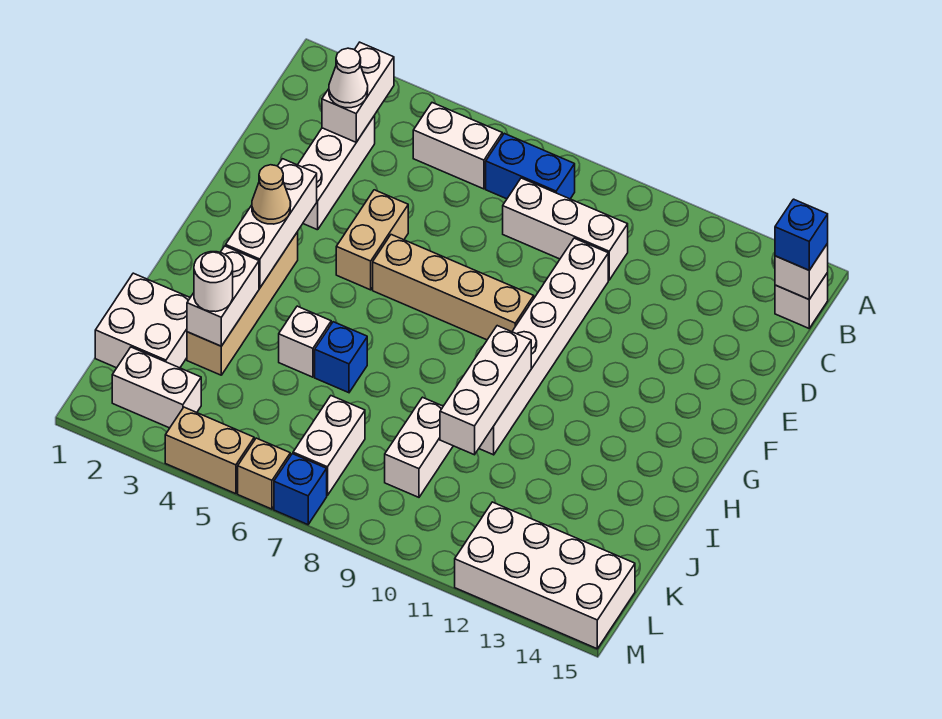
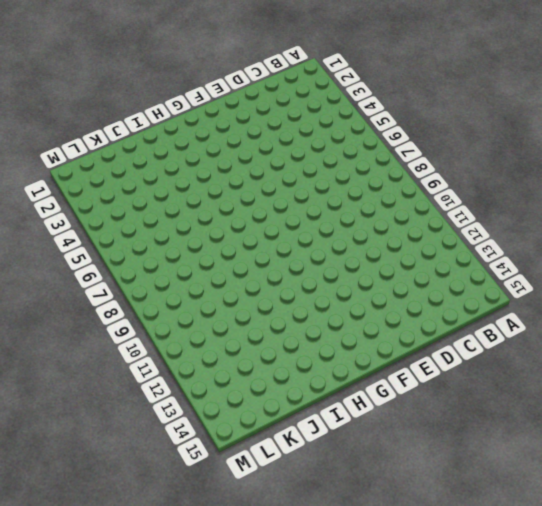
none -> white 1x2 brick [413,103,502,189]
none -> blue 1x2 brick [486,133,575,199]
none -> white 1x1 brick [775,273,828,328]

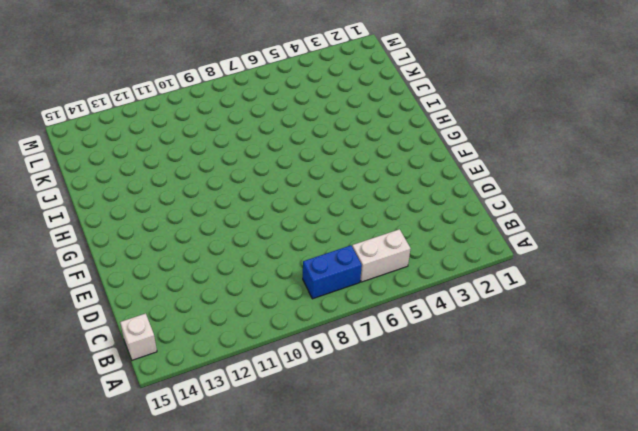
none -> white 1x3 brick [298,115,375,230]
none -> white 1x3 brick [503,178,628,280]
none -> white 1x6 brick [479,238,608,455]

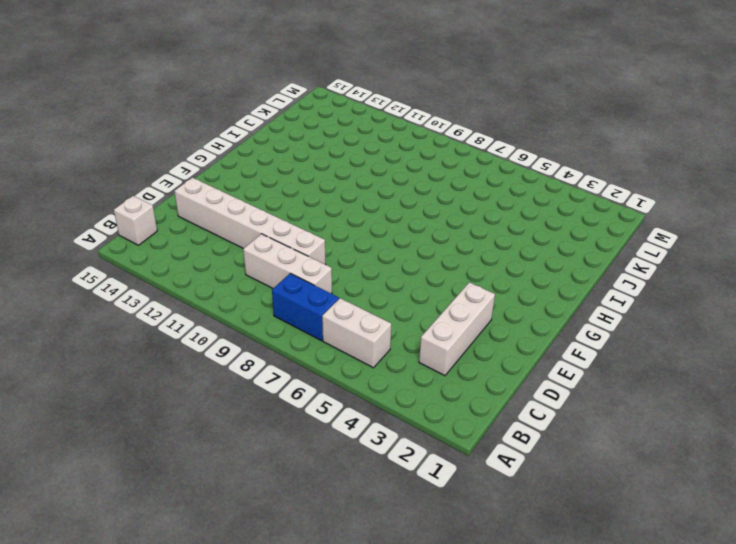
white 1x6 brick [174,178,325,264] -> white 1x6 brick turned to [479,238,608,455]
none -> tan 1x2 brick [336,190,408,290]
none -> tan 1x4 brick [373,235,534,340]
none -> tan 1x4 brick [187,232,298,375]

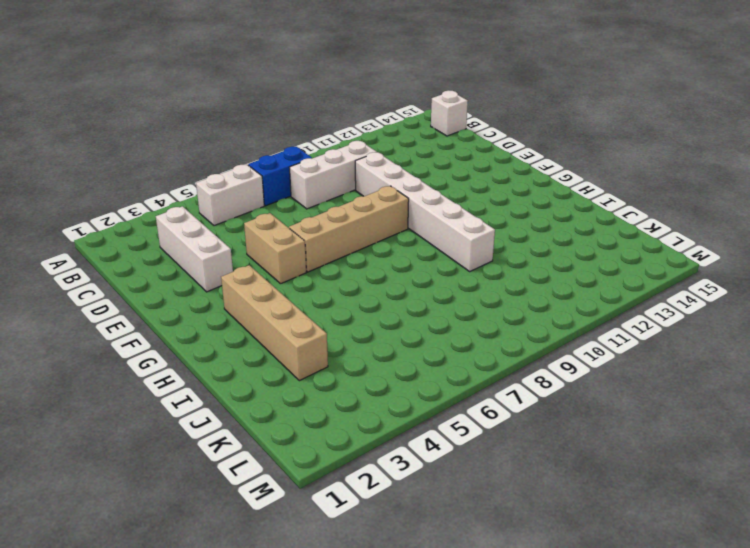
none -> white 1x1 brick [279,306,331,377]
none -> blue 1x1 brick [315,322,367,393]
none -> white 2x2 brick [95,273,190,368]

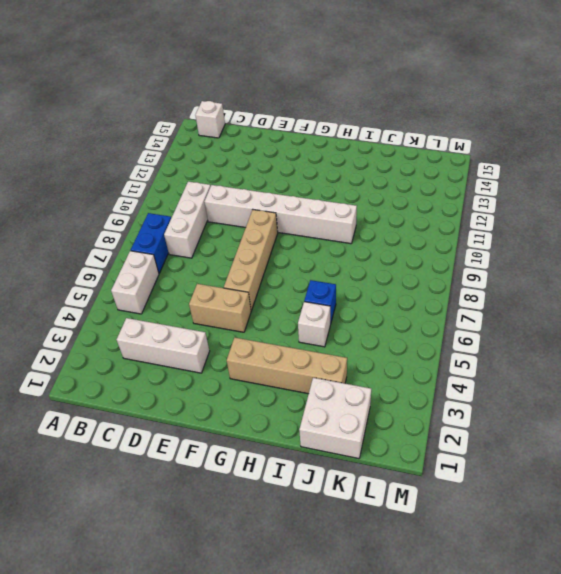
none -> white 1x2 brick [385,397,453,497]
none -> white 1x2 brick [293,396,365,496]
none -> white 1x2 brick [112,347,201,428]

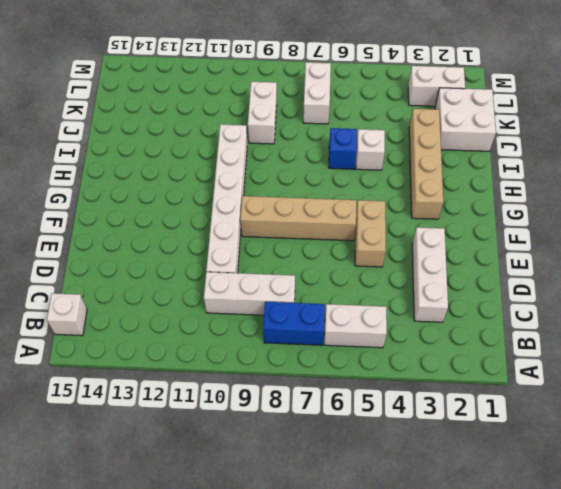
none -> white 2x4 brick [455,502,635,649]
none -> tan 1x2 brick [165,407,254,494]
none -> tan 1x1 brick [238,438,290,509]

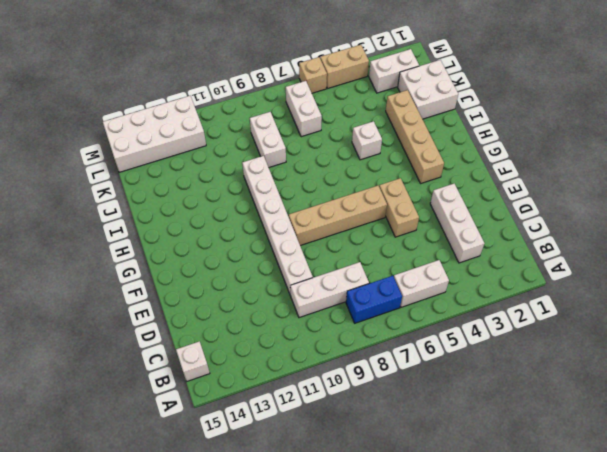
none -> blue 1x1 brick [315,322,367,393]
none -> blue 1x1 brick [274,454,327,525]
none -> white 1x2 brick [322,42,394,142]

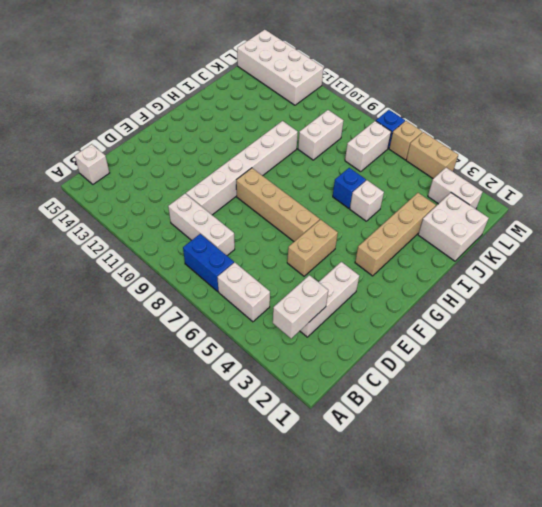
none -> white 1x1 brick [775,244,828,299]
none -> white 1x3 brick [226,159,317,288]
none -> white 1x3 brick [440,326,531,455]

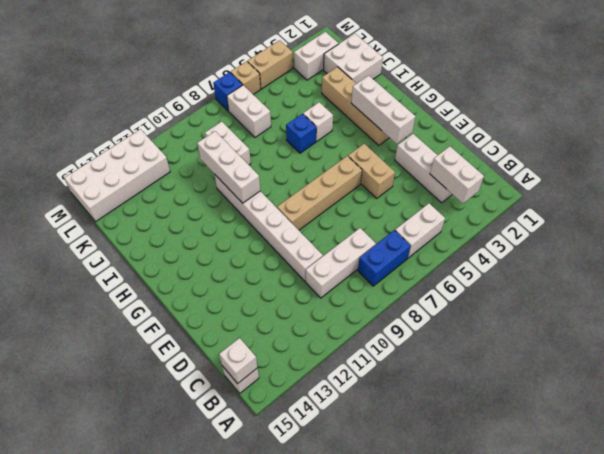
none -> white 1x2 brick [187,246,259,346]
none -> blue 1x1 brick [775,199,828,270]
none -> white 1x1 cone [329,48,368,108]

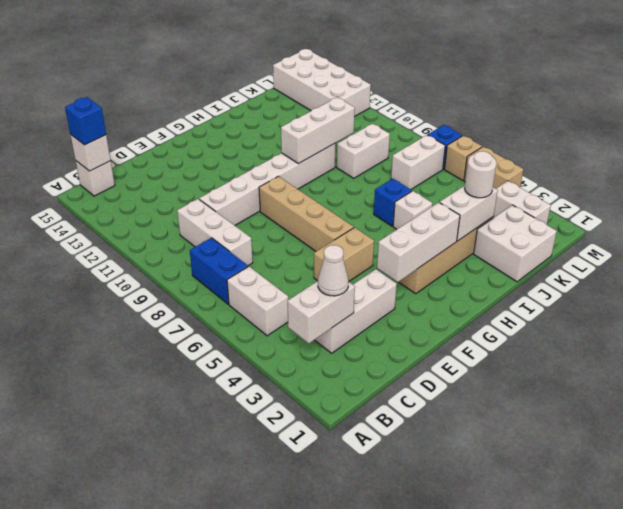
none -> tan 1x1 cone [252,165,291,224]

